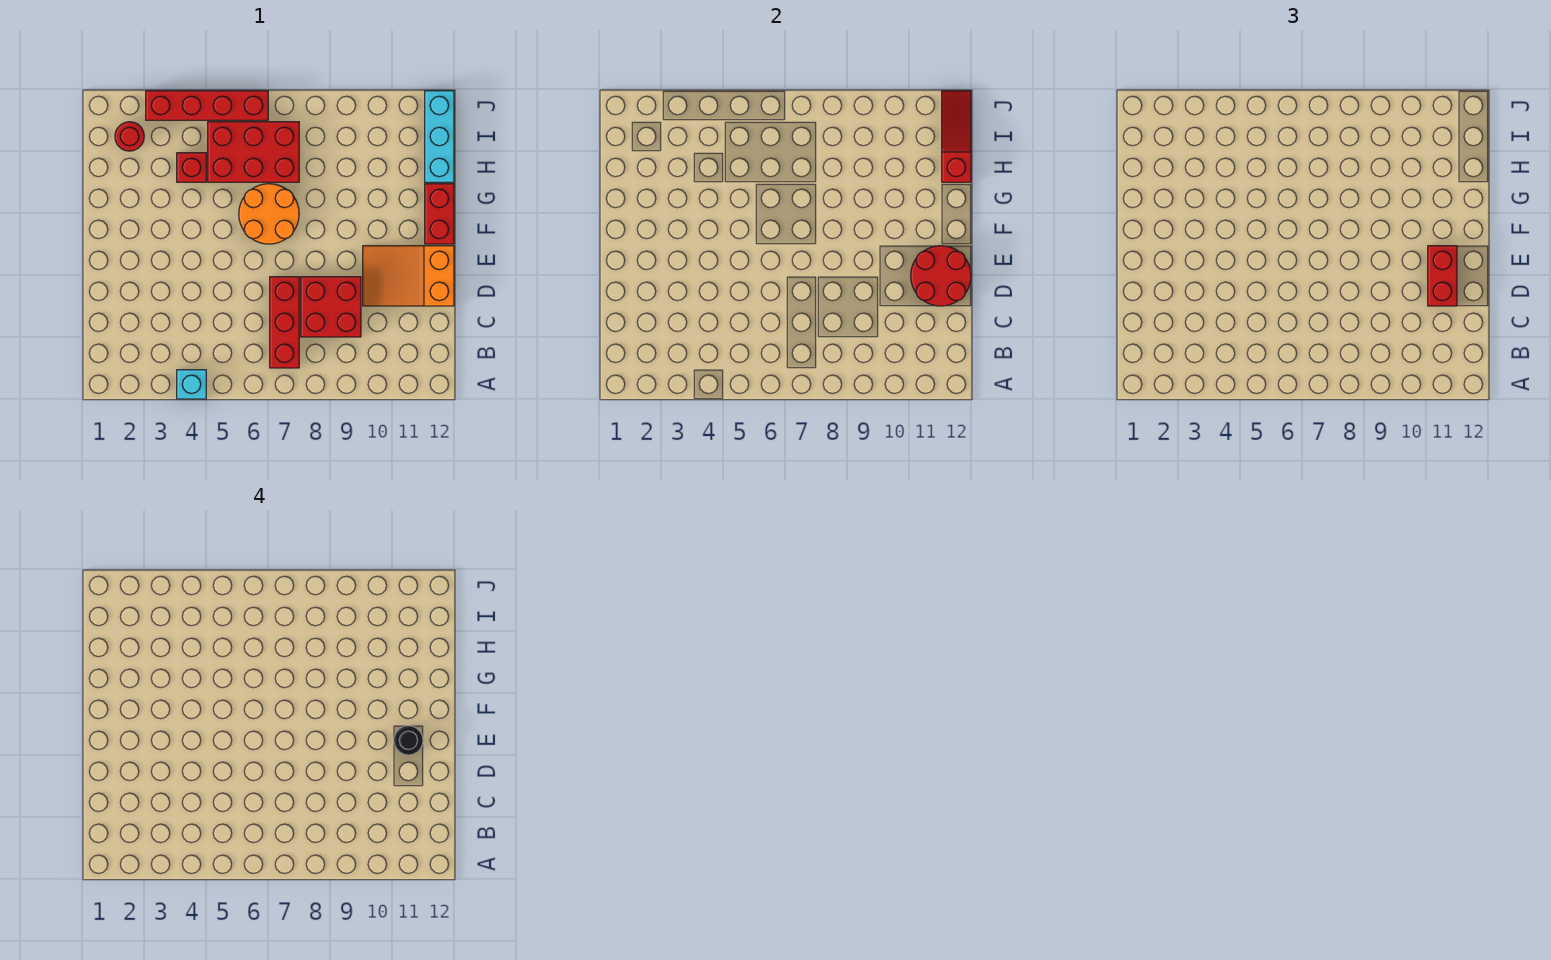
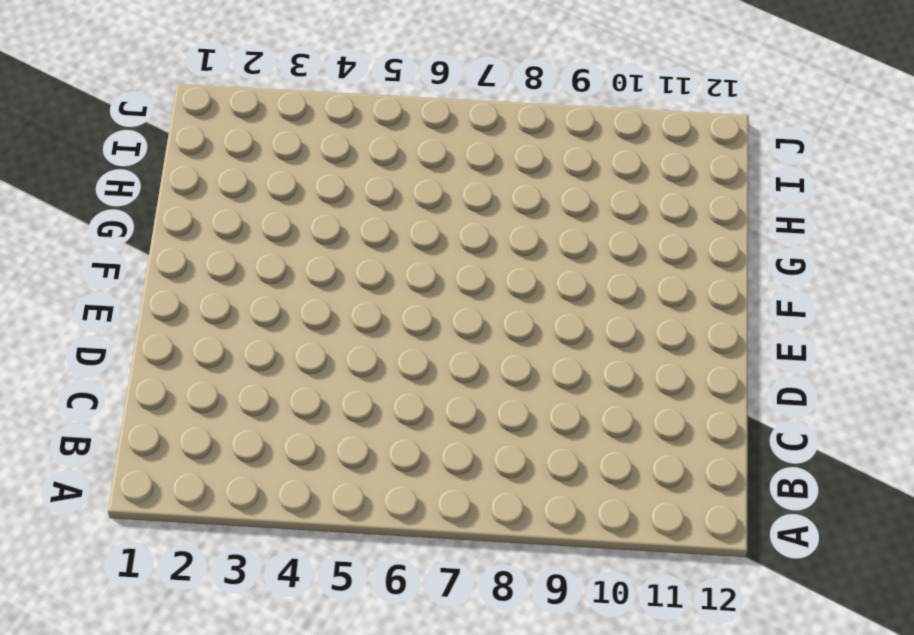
none -> cyan 1x1 brick [177,370,206,399]
none -> red 1x3 brick [270,277,299,368]
none -> red 2x2 brick [301,277,361,337]

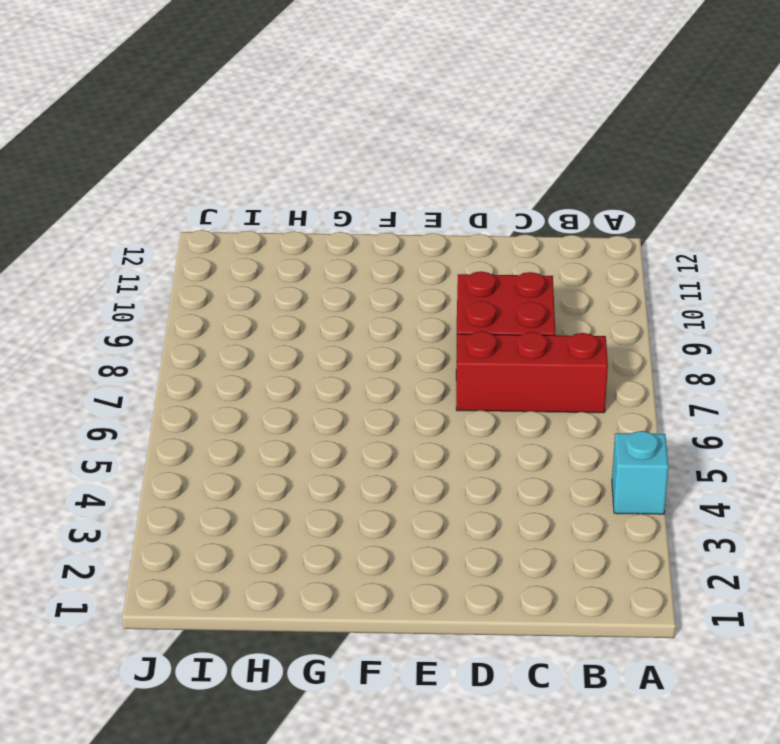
none -> orange 2x3 slope [363,246,454,306]
none -> orange 2x2 round brick [239,184,299,244]
none -> red 1x2 brick [425,184,454,244]

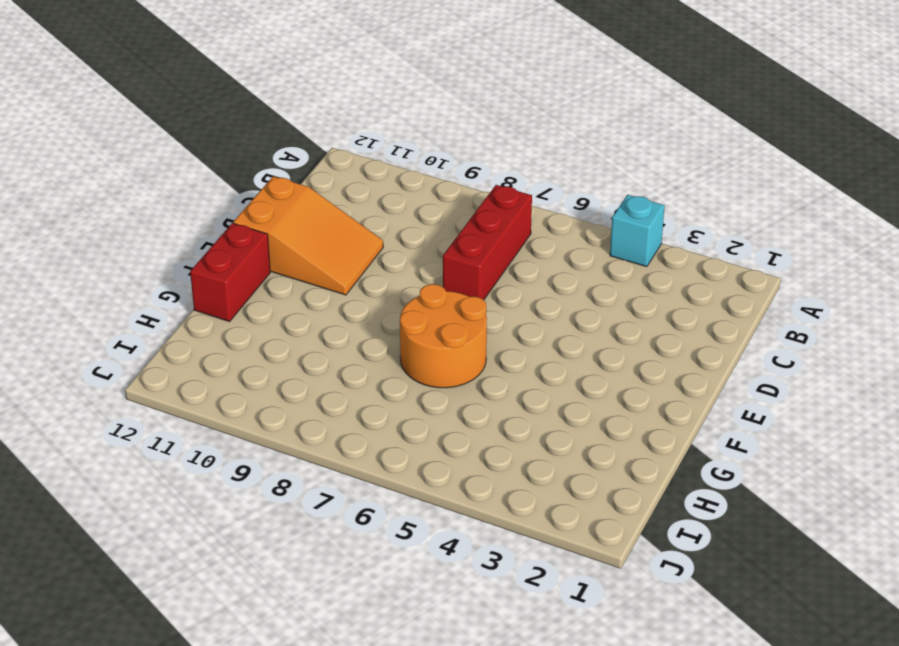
none -> red 2x2 brick [301,277,361,337]
none -> red 1x1 brick [177,153,206,182]
none -> red 2x3 brick [208,122,299,182]

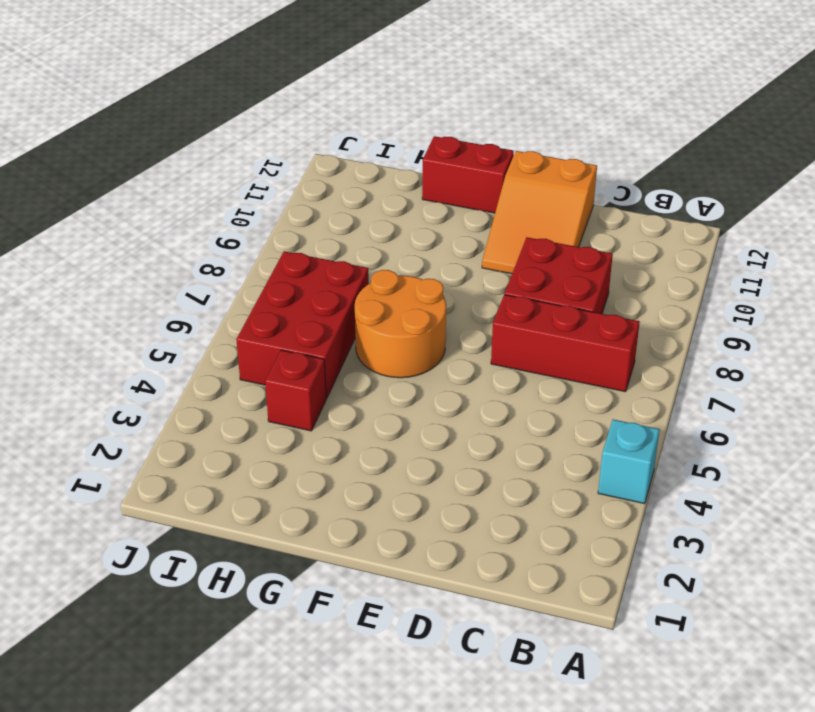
none -> cyan 1x3 brick [425,91,454,182]
none -> red 1x1 round brick [115,122,144,151]
none -> red 1x4 brick [146,91,268,120]

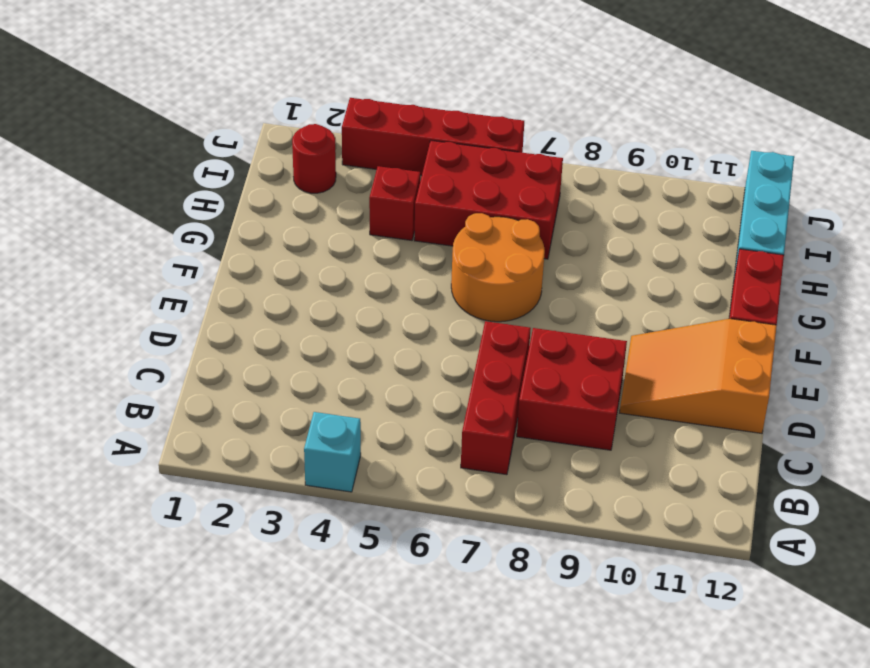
none -> red 2x2 round brick [911,246,971,306]
none -> red 1x3 slope [942,91,971,182]
none -> red 1x2 brick [1428,246,1457,306]

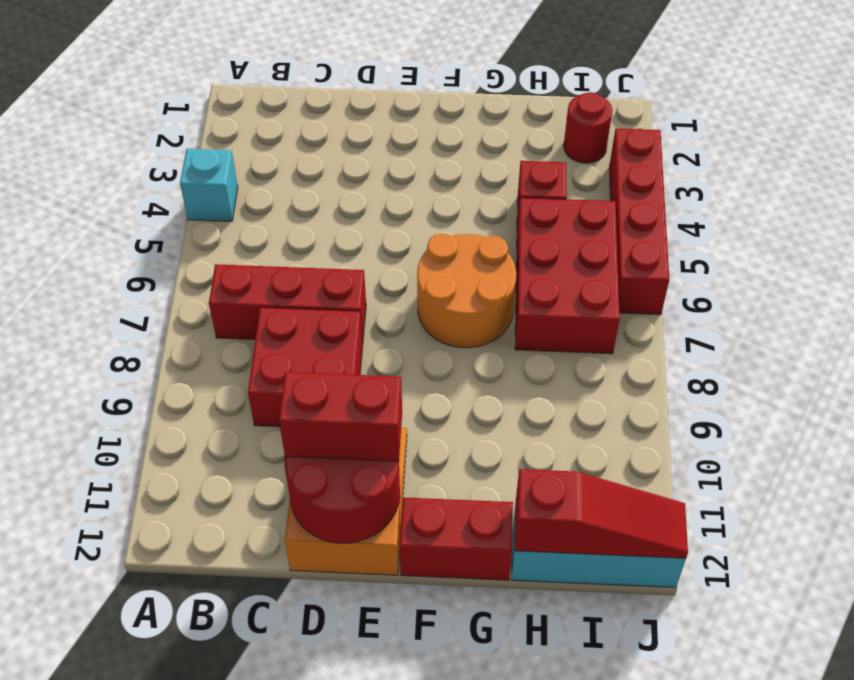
none -> black 1x1 round brick [394,726,423,755]

